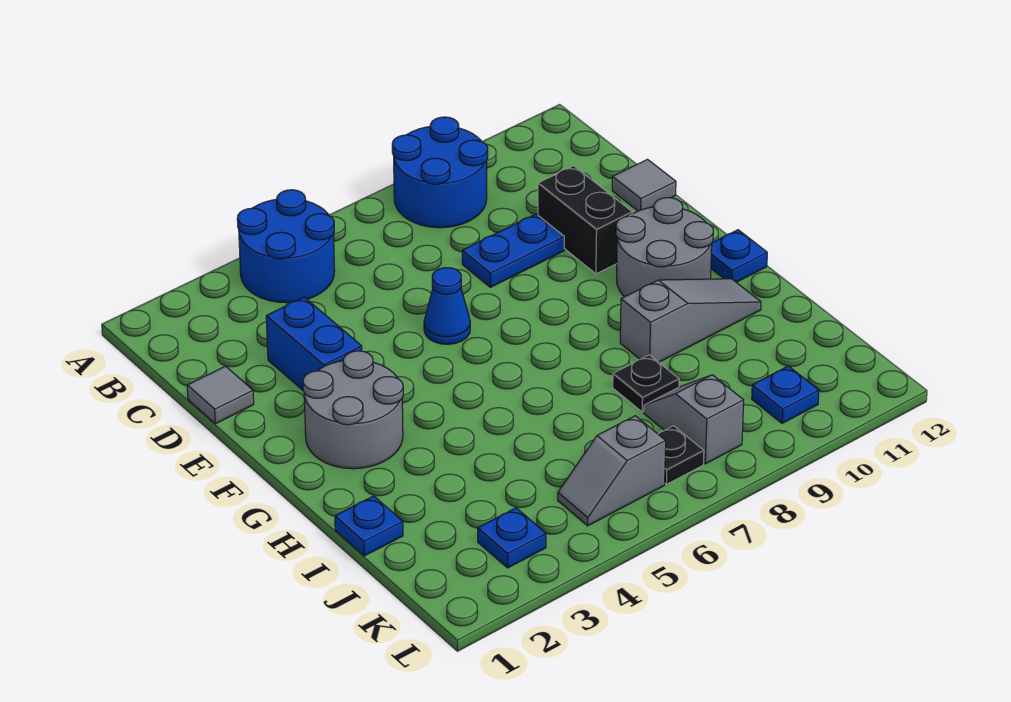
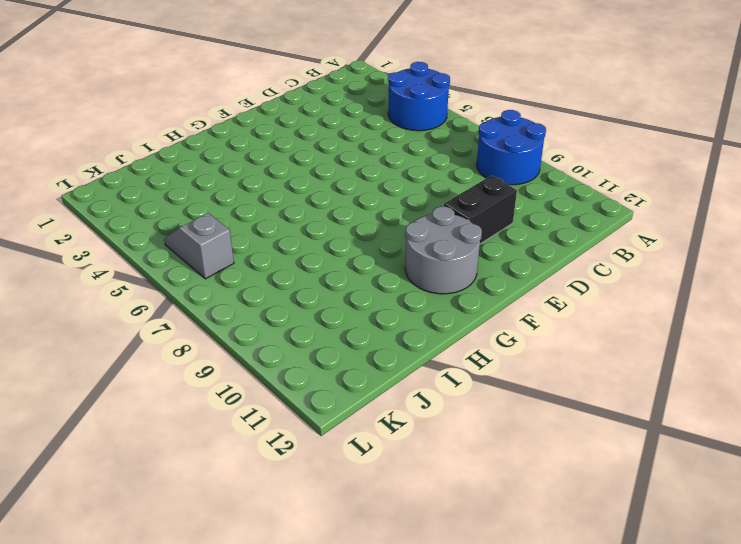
none -> grey 1x1 tile [187,366,254,424]
none -> blue 1x2 brick [266,297,362,390]
none -> blue 1x2 plate [462,214,564,287]

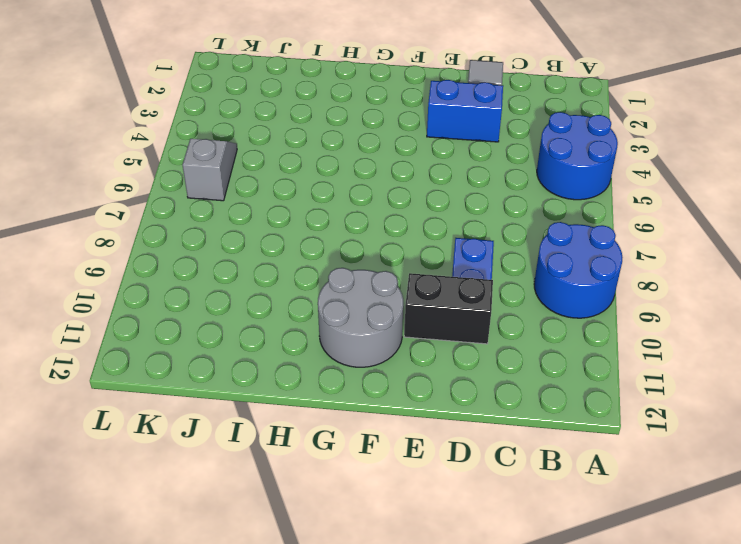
none -> grey 1x1 tile [612,159,676,211]
none -> blue 1x1 cone [424,268,470,344]
none -> grey 2x2 round brick [303,351,403,469]

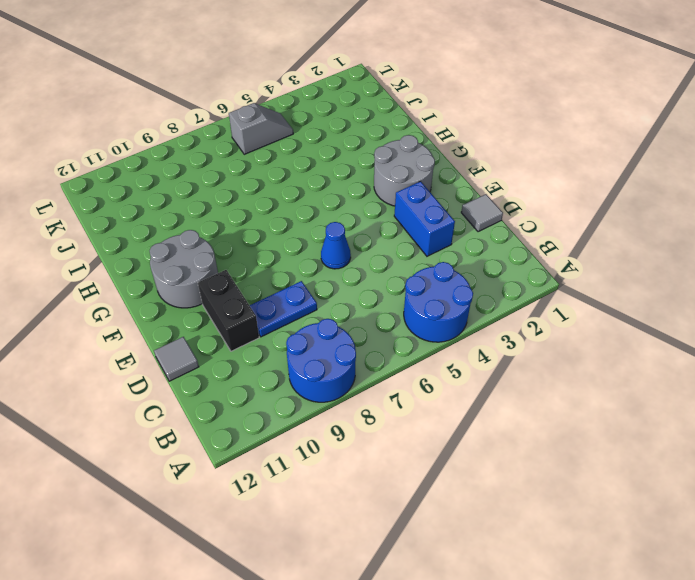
none -> blue 1x1 plate [711,230,767,282]
none -> grey 1x3 slope [620,279,761,362]
none -> blue 1x1 plate [335,496,403,556]

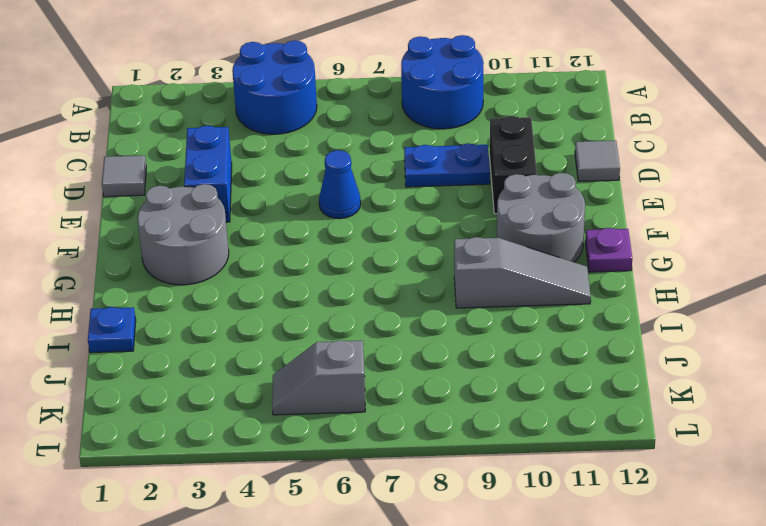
purple 1x1 plate [585,228,632,272] -> blue 1x1 plate [711,230,767,282]
none -> black 1x1 plate [613,355,679,412]
none -> grey 1x2 slope [644,375,744,464]
none -> blue 1x1 plate [478,508,546,568]

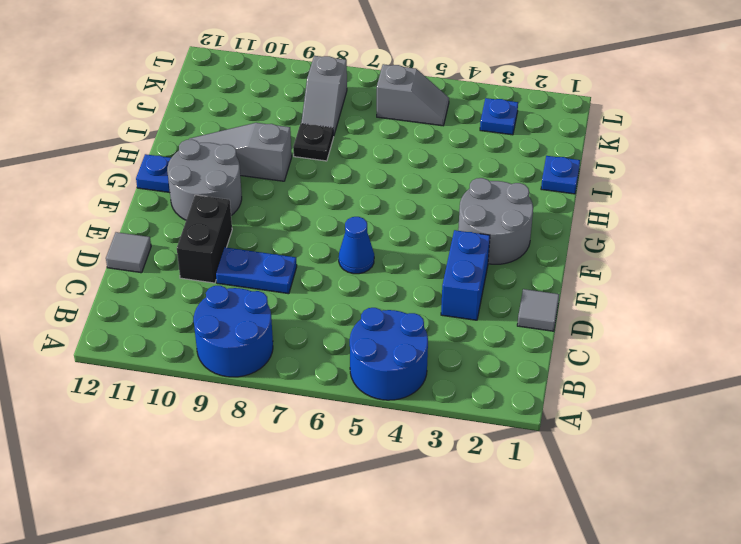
none -> black 1x1 plate [658,426,704,484]
none -> blue 1x1 plate [752,366,819,423]

